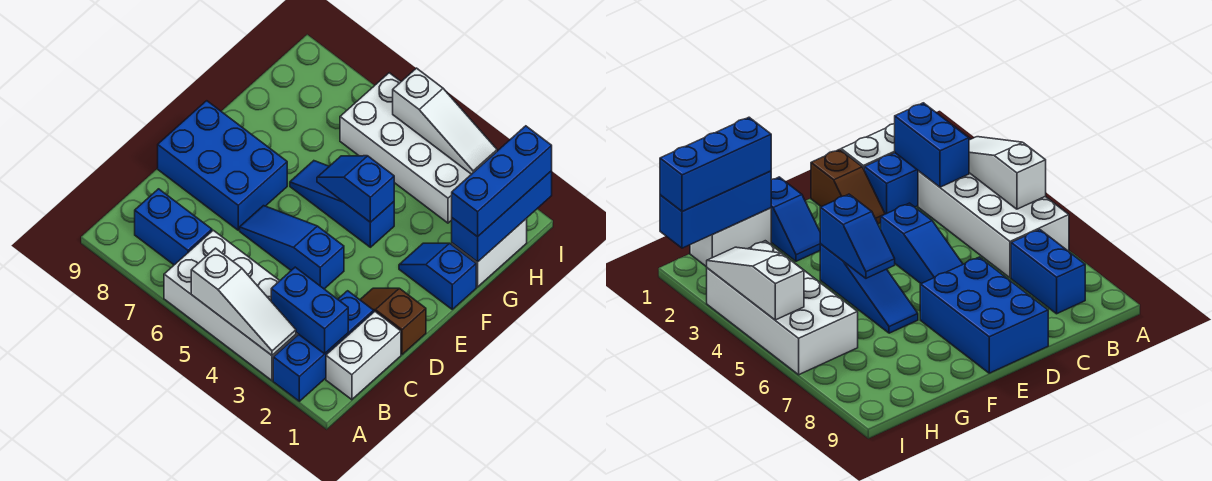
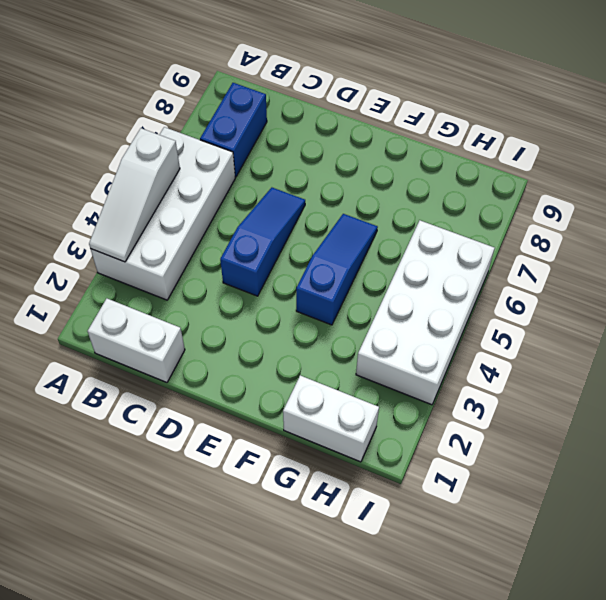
none -> blue 1x3 brick [273,291,374,401]
none -> brown 1x2 slope [360,288,426,355]
none -> blue 2x3 brick [158,101,287,230]

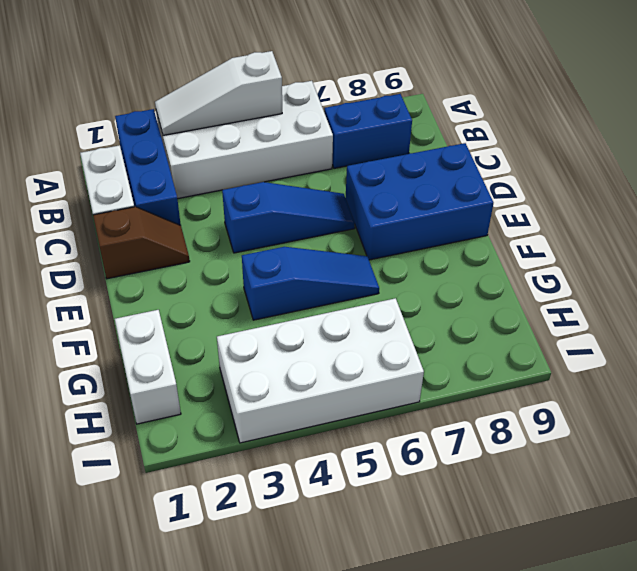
none -> blue 1x2 slope [399,243,476,309]
none -> blue 1x2 brick [271,267,348,354]
none -> blue 1x2 slope [317,156,394,222]

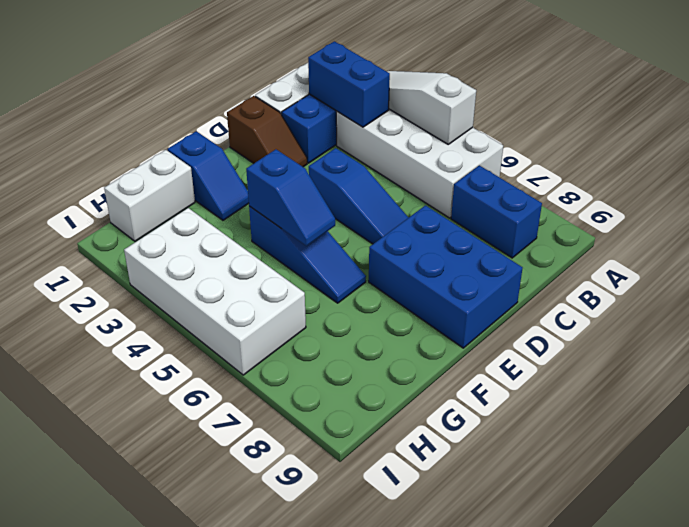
none -> blue 1x3 brick [452,171,552,262]
none -> white 1x3 slope [393,68,497,174]
none -> blue 1x3 brick [452,126,552,237]

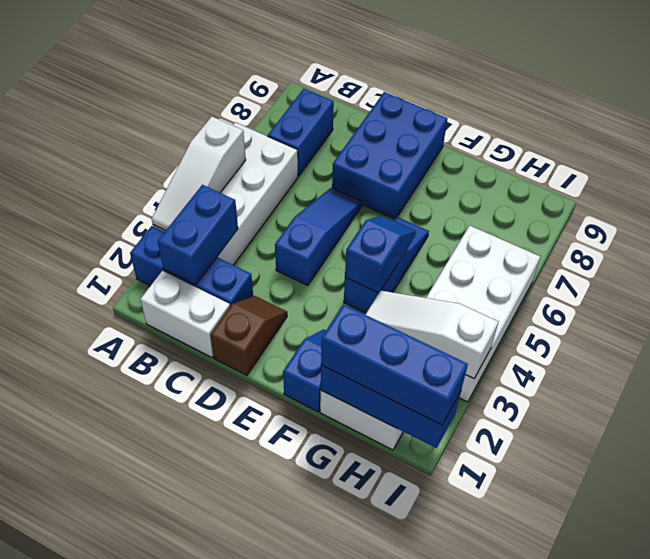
white 1x3 slope [365,291,498,379] -> white 1x3 slope turned to [393,68,497,174]

